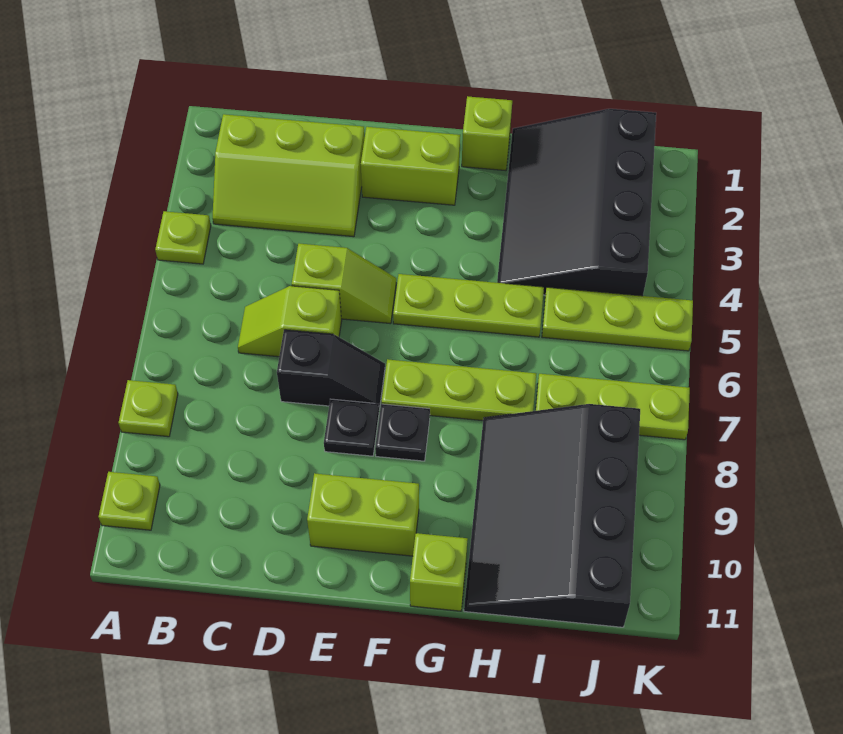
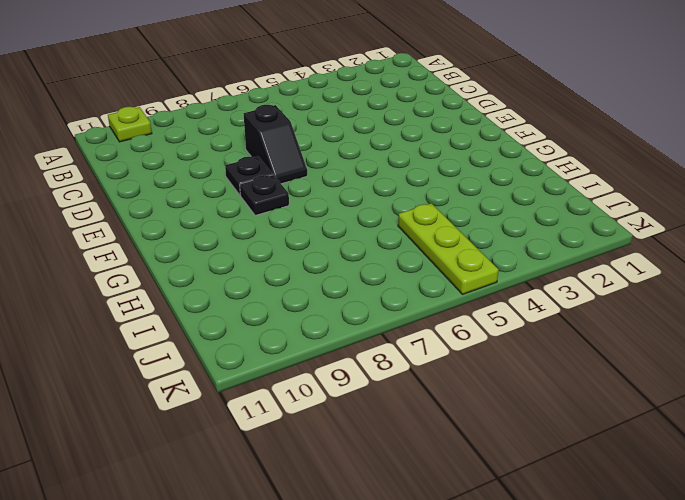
none -> lime 1x1 plate [155,211,211,264]
none -> lime 1x1 plate [119,380,178,437]
none -> lime 2x3 slope [213,114,365,237]

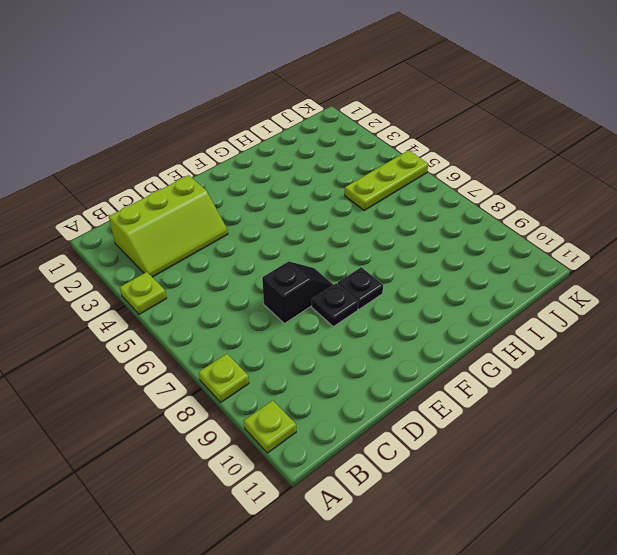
none -> lime 1x2 slope [238,286,342,357]
none -> lime 1x2 slope [292,243,396,324]
none -> lime 1x2 brick [361,127,460,205]

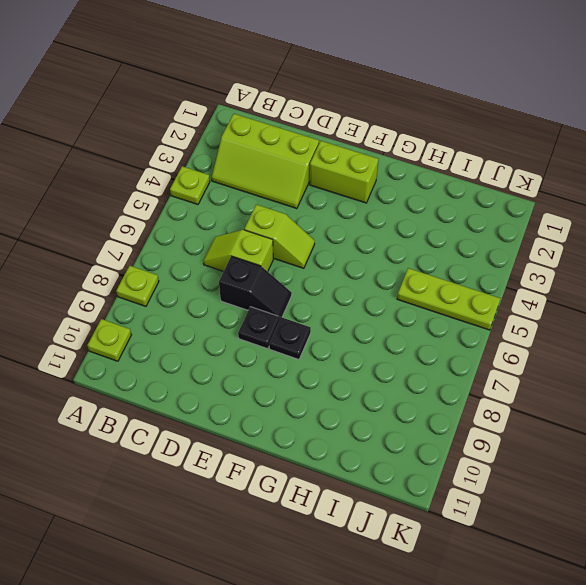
none -> lime 1x2 brick [307,473,419,556]
none -> lime 1x3 plate [393,274,544,337]
none -> lime 1x3 plate [381,359,536,421]

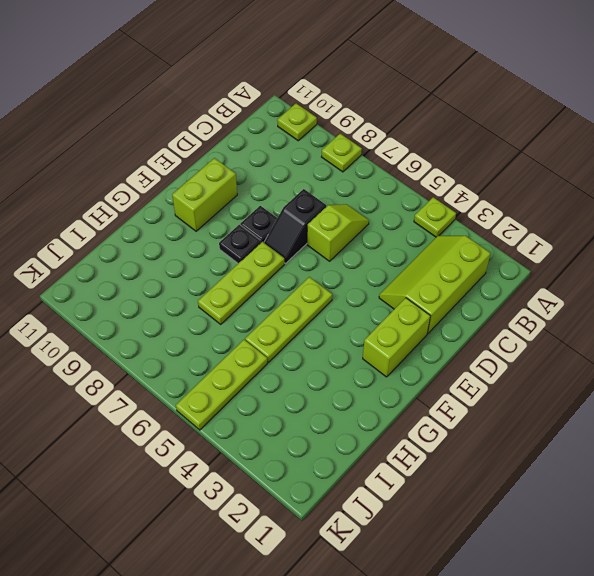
none -> lime 1x2 slope [292,243,396,324]
none -> lime 1x1 brick [462,96,512,171]
none -> lime 1x1 brick [410,533,468,611]

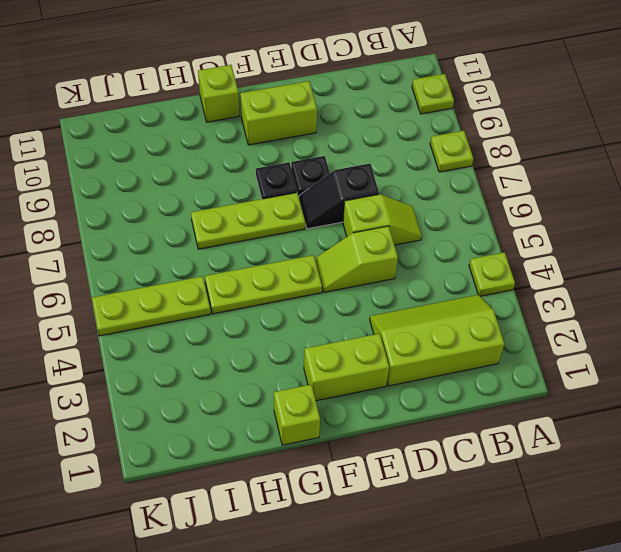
none -> black 3x4 slope [497,109,656,296]
none -> black 3x4 slope [464,404,640,627]
none -> lime 1x3 plate [536,374,690,440]

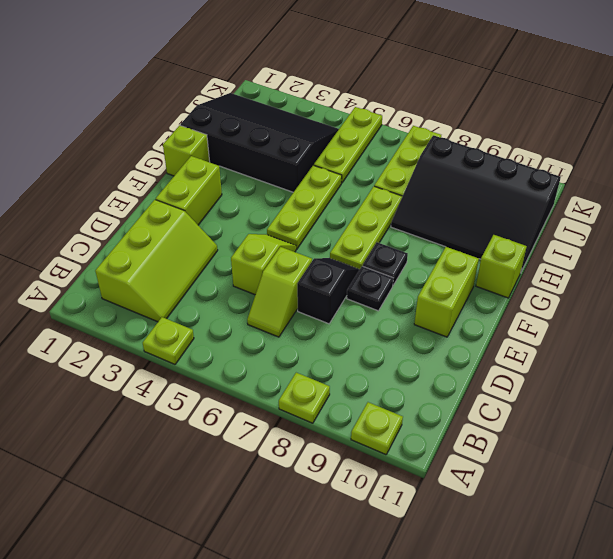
black 3x4 slope [180,93,339,192] -> black 3x4 slope turned to [497,109,656,296]

